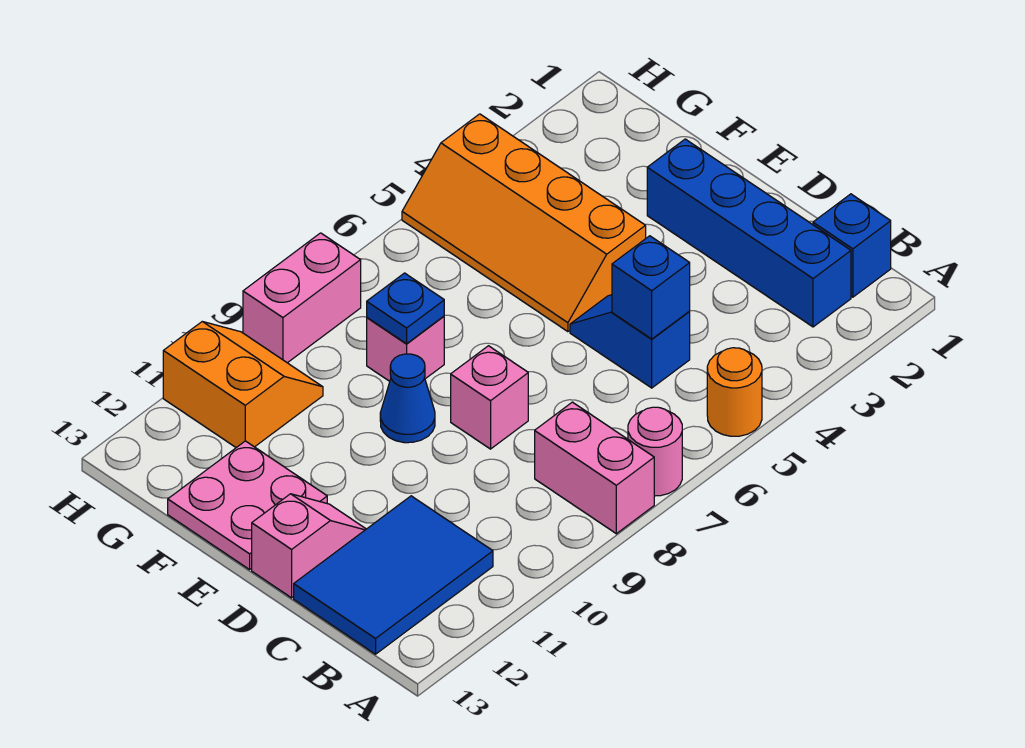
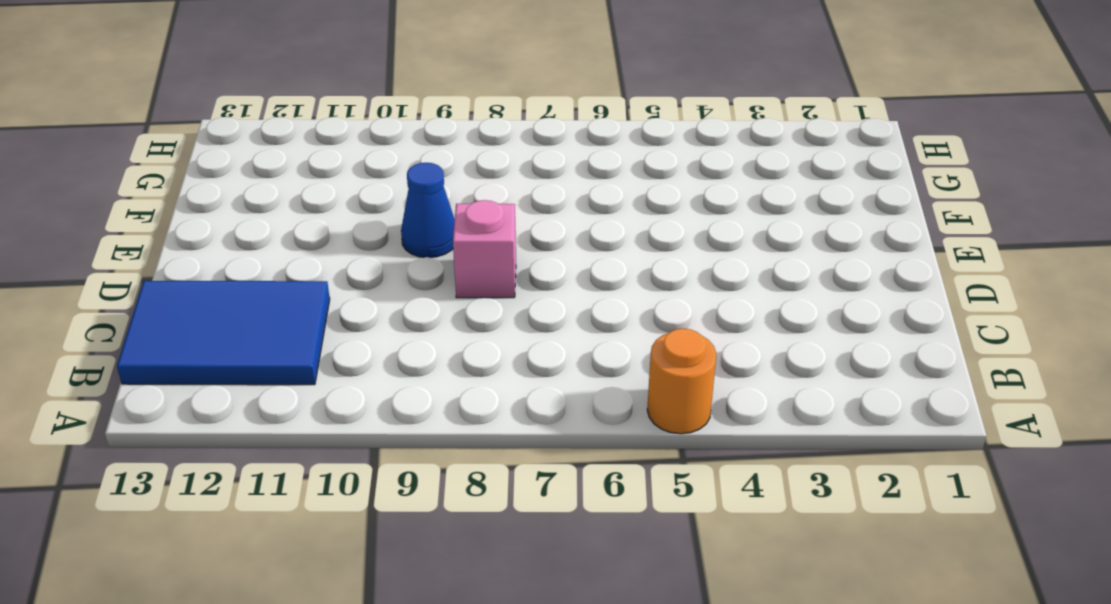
none -> pink 1x1 round brick [628,407,682,496]
none -> pink 1x2 brick [535,402,654,534]
none -> blue 1x1 brick [813,194,891,297]

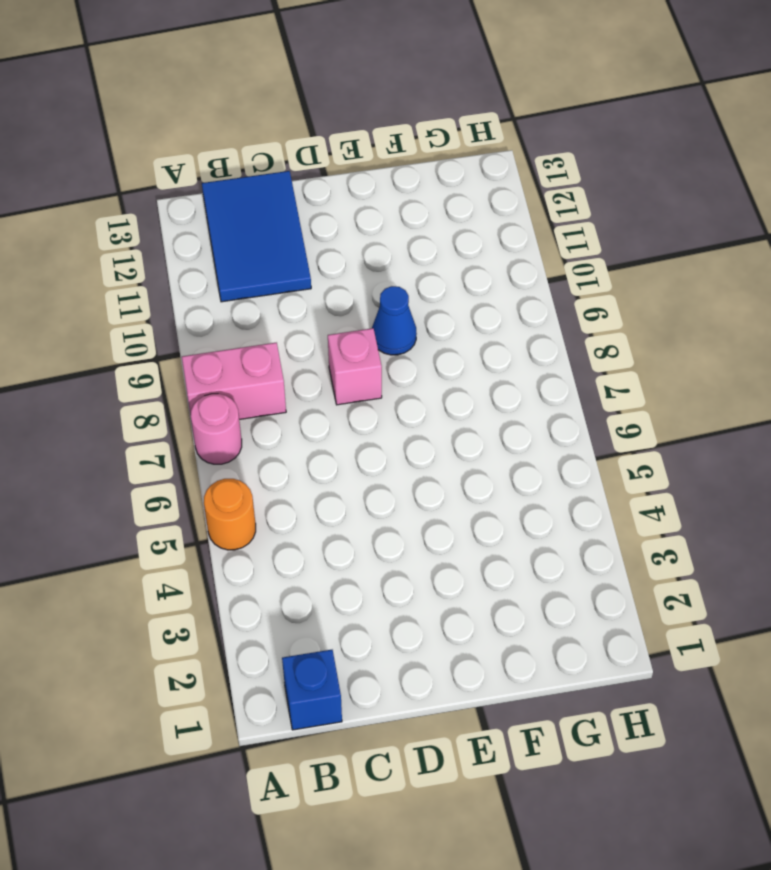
none -> blue 1x4 brick [647,139,851,327]
none -> blue 1x2 slope [570,295,690,388]
none -> pink 1x2 slope [252,494,366,598]

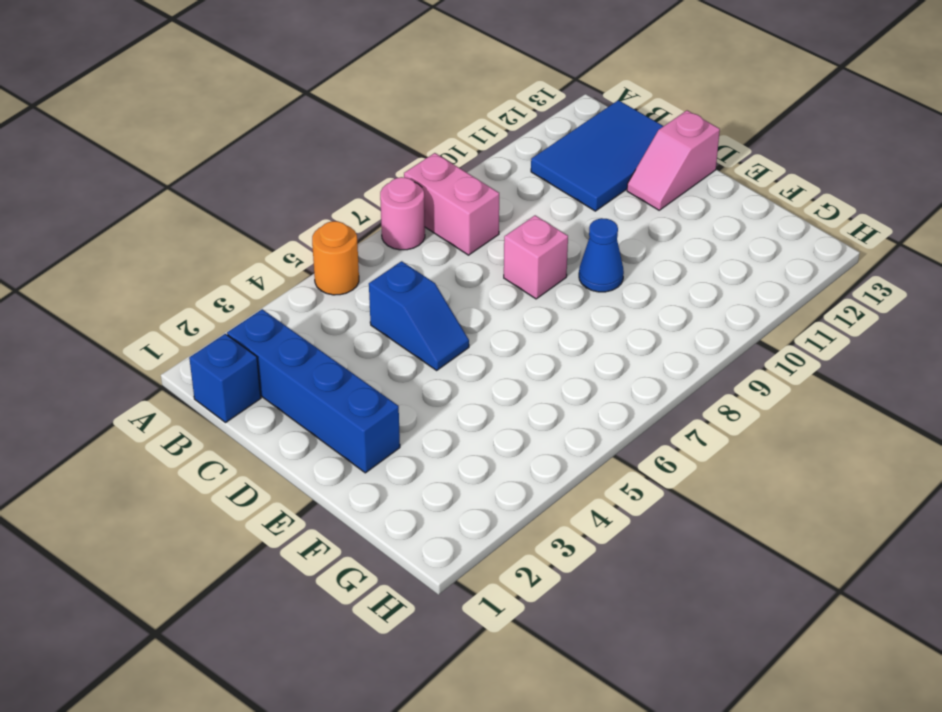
none -> orange 2x4 slope [402,114,646,332]
none -> pink 2x2 plate [168,441,327,570]
none -> pink 1x1 brick [367,316,444,381]

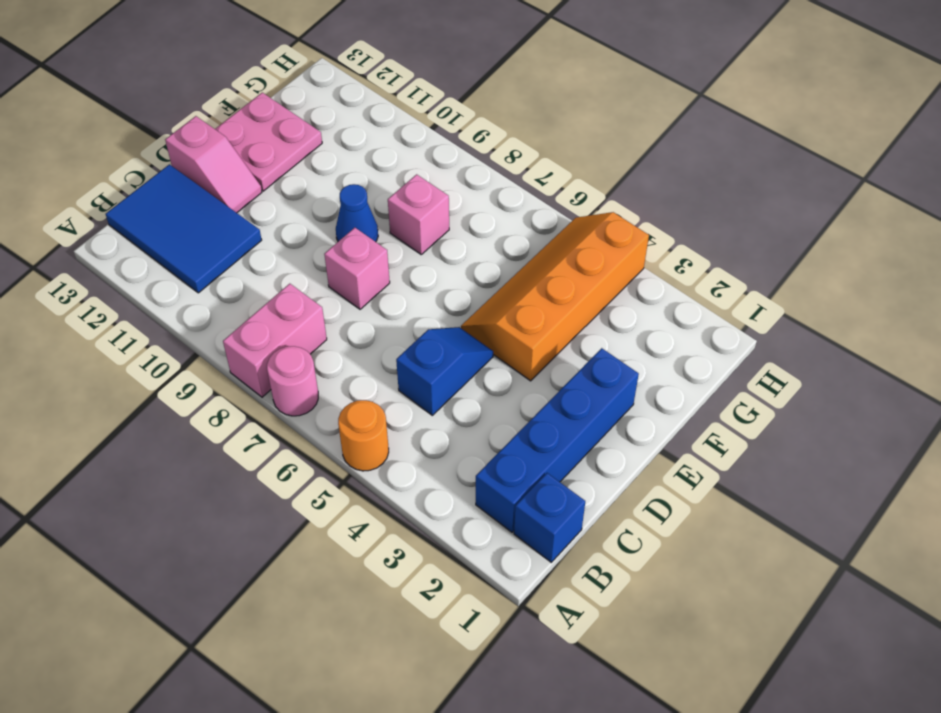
none -> orange 2x2 slope [163,322,323,448]
none -> pink 1x2 brick [243,233,361,363]
none -> blue 1x1 brick [612,236,690,339]

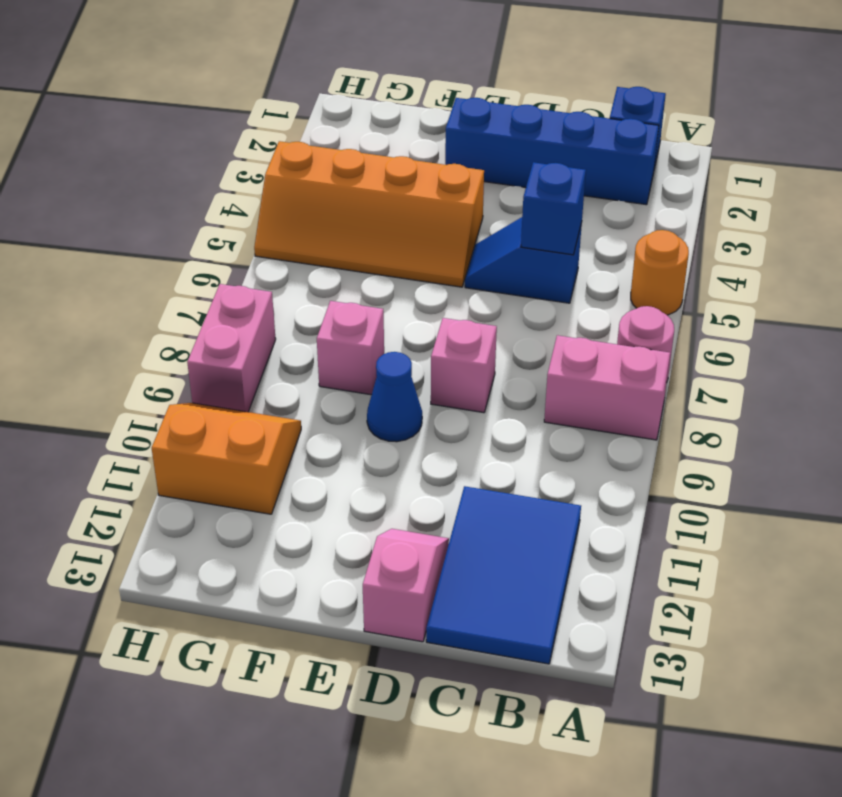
none -> pink 2x2 plate [168,441,327,570]
none -> blue 1x1 plate [367,273,444,344]

